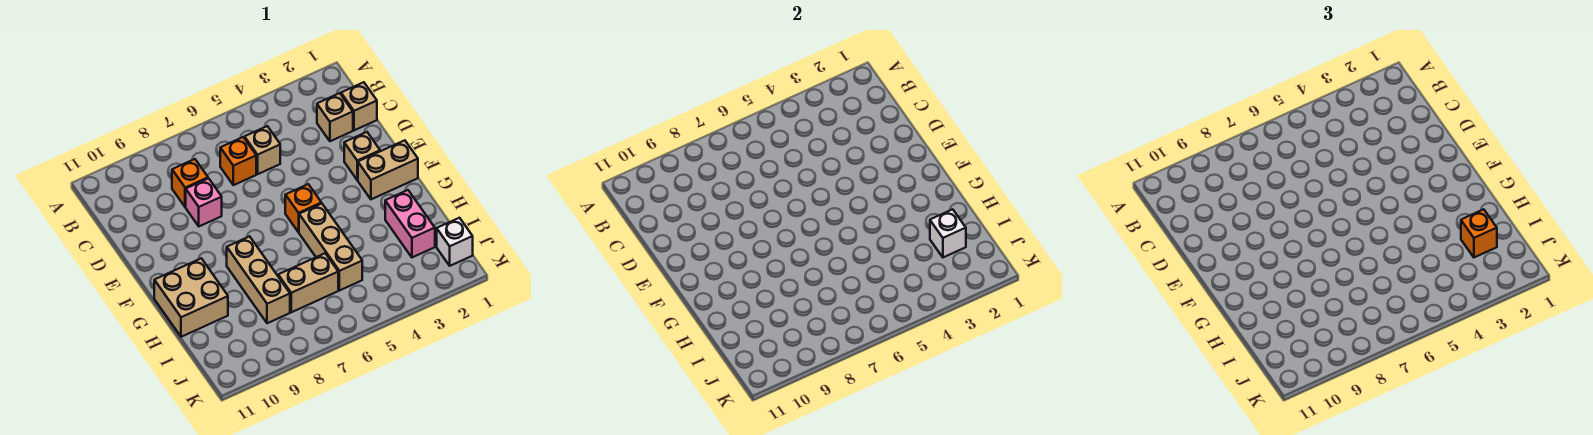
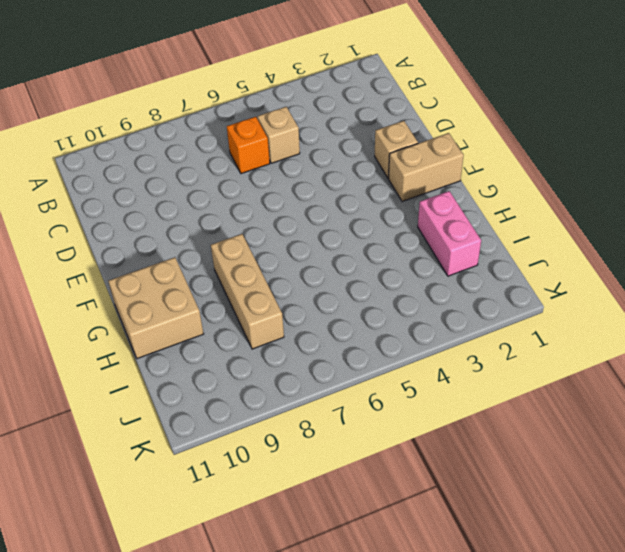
none -> tan 1x1 brick [341,82,377,130]
none -> tan 1x1 brick [317,93,353,141]
none -> orange 1x1 brick [172,159,208,207]

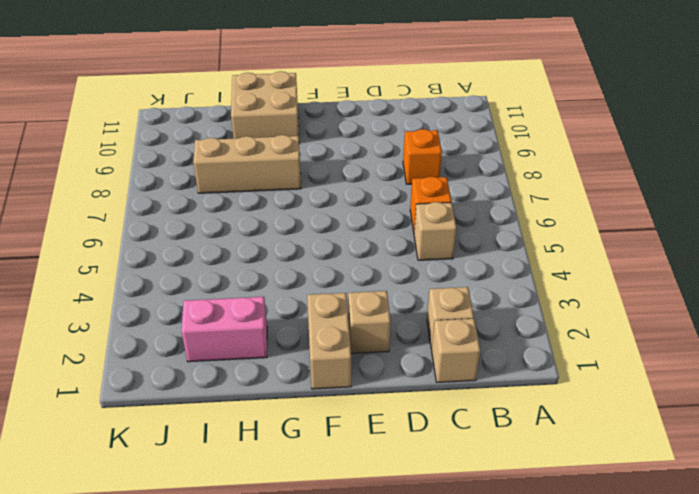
none -> pink 1x1 brick [186,178,222,226]
none -> orange 1x1 brick [285,184,321,232]
none -> tan 1x3 brick [299,204,362,290]

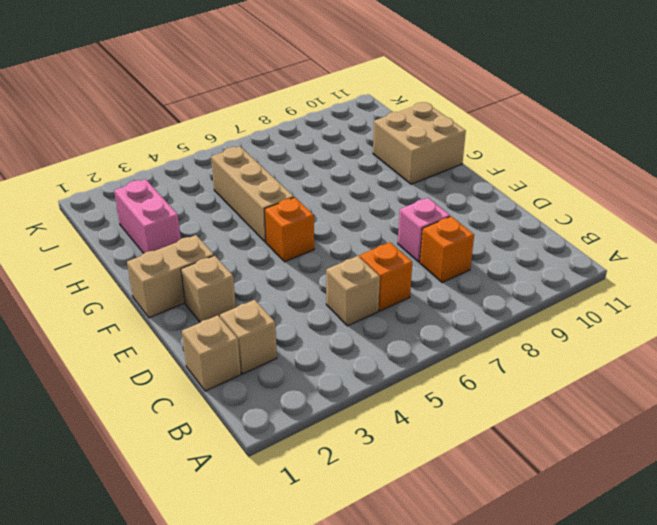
none -> tan 1x3 brick [227,236,290,323]
none -> tan 1x2 brick [278,253,338,312]
none -> white 1x1 brick [437,218,473,266]

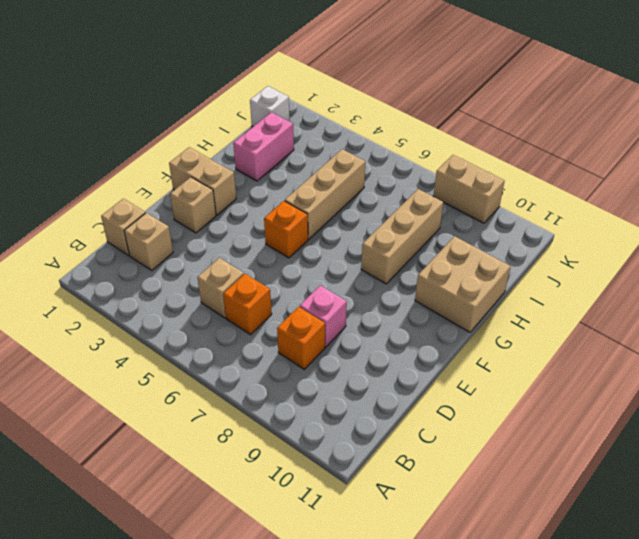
tan 1x2 brick [433,155,505,223] -> tan 1x2 brick moved to [278,253,338,312]
none -> white 1x1 brick [930,209,966,257]
none -> orange 1x1 brick [1461,209,1497,257]

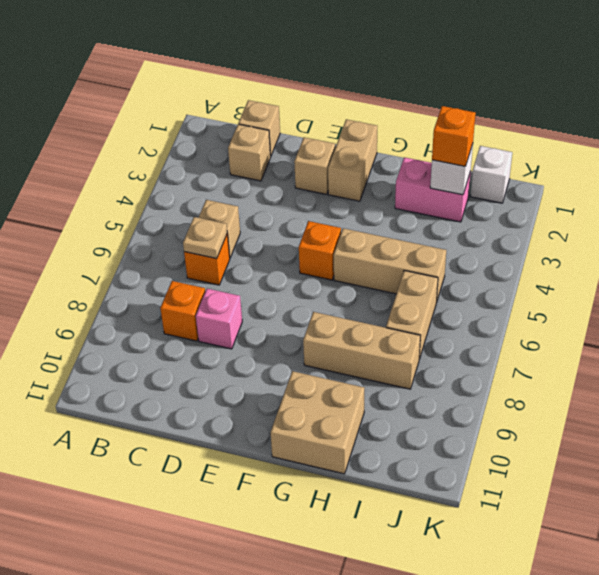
tan 1x1 plate [183,217,227,259] -> none

